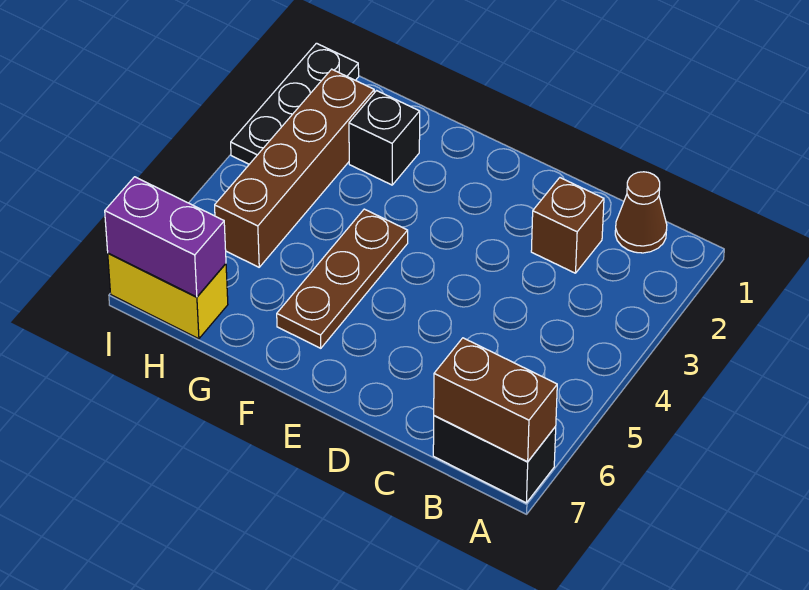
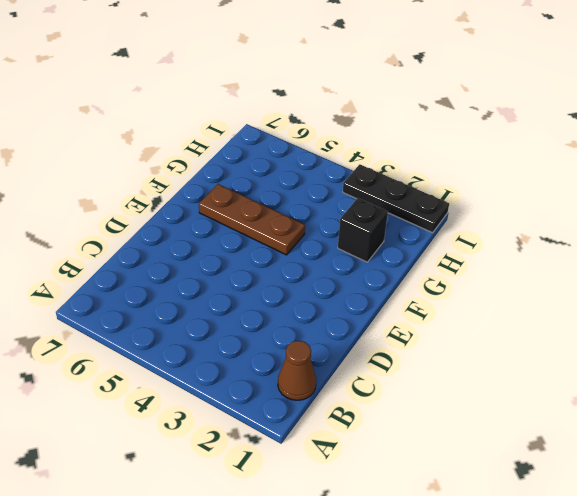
none -> black 1x2 brick [433,416,556,503]
none -> brown 1x1 brick [531,178,604,273]

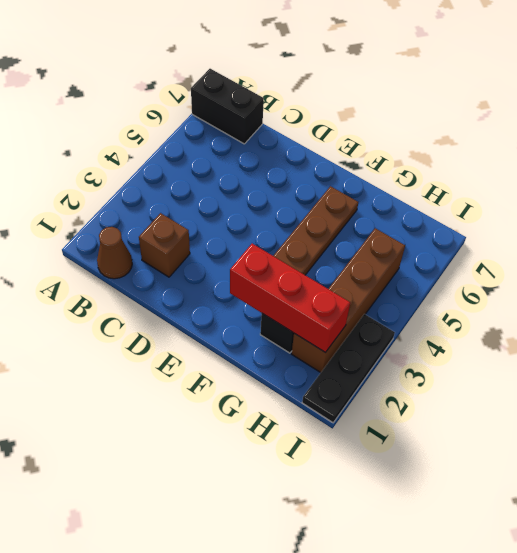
red 1x3 brick [230,244,350,353] -> none
none -> yellow 1x2 brick [108,253,228,339]
none -> brown 1x2 brick [434,338,557,462]

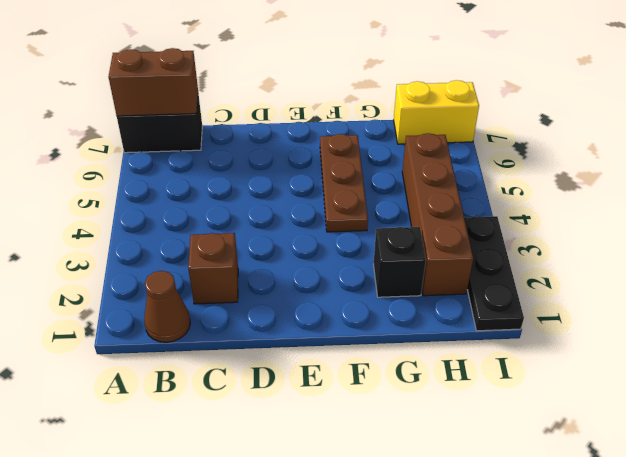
none -> purple 1x2 brick [105,177,226,297]

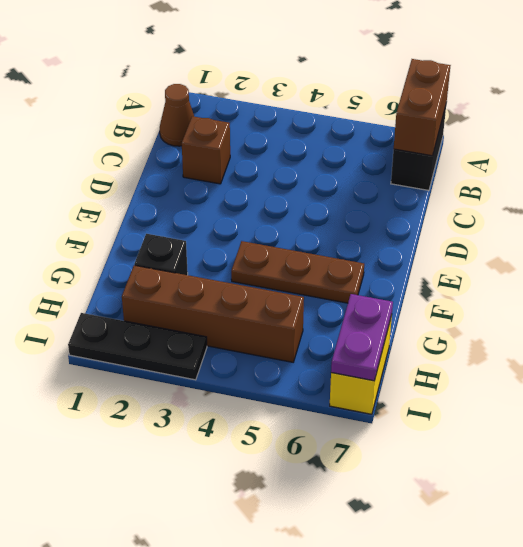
purple 1x2 plate [331,294,393,381] -> purple 1x2 brick [105,177,226,297]

